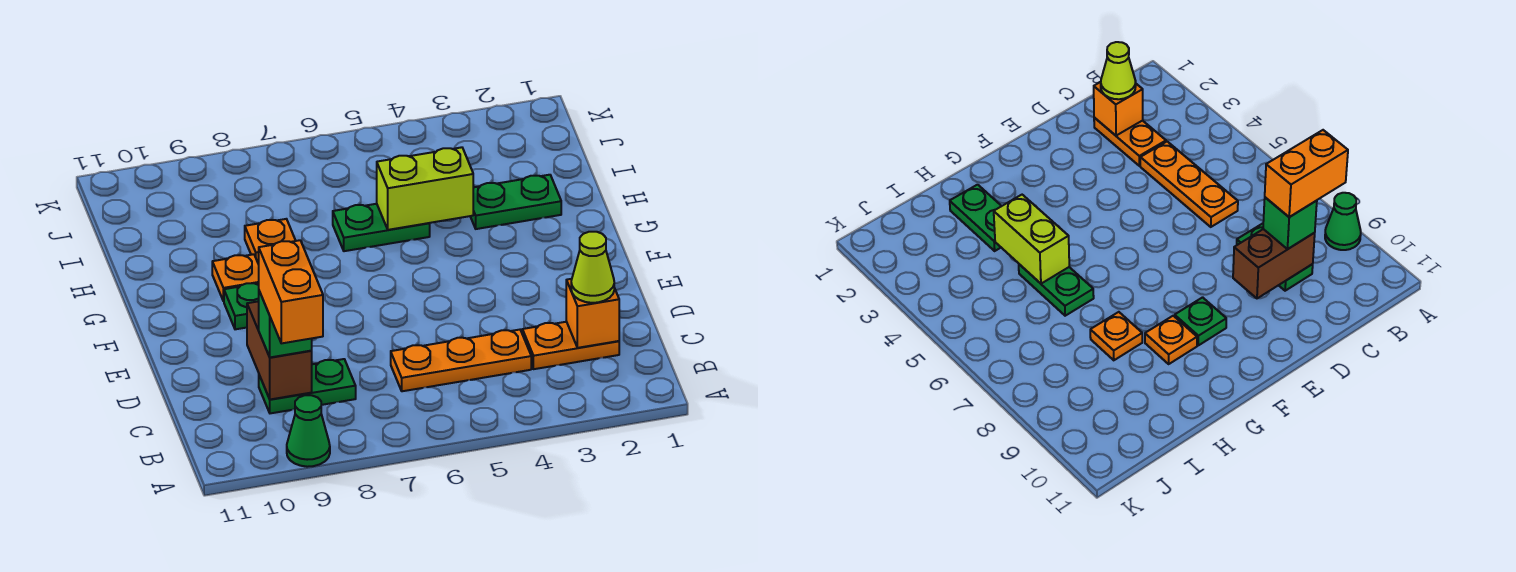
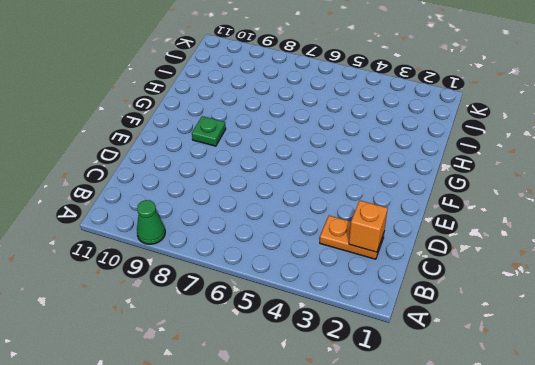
none -> orange 1x3 plate [391,330,531,391]
none -> green 1x2 plate [259,359,356,413]
none -> orange 1x1 plate [212,254,259,301]

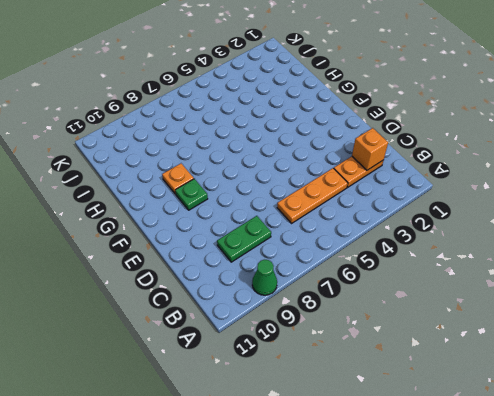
none -> green 1x2 plate [470,175,561,229]
none -> green 1x2 plate [333,204,430,251]
none -> orange 1x1 plate [245,219,296,264]

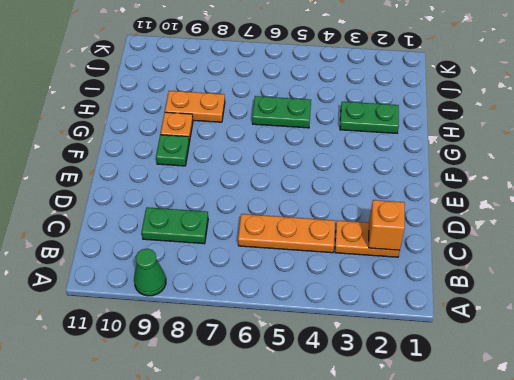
orange 1x2 plate [165,91,225,122] -> orange 1x1 plate [245,219,296,264]
none -> brown 1x2 brick [247,301,312,399]
none -> lime 1x2 brick [377,147,473,230]
none -> lime 1x1 cone [571,232,614,303]

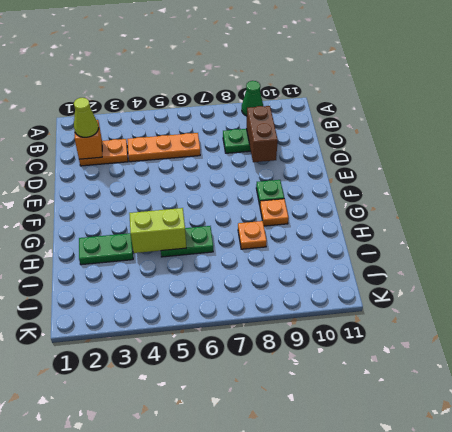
none -> green 1x1 brick [259,291,312,357]
none -> orange 1x2 brick [259,240,323,343]

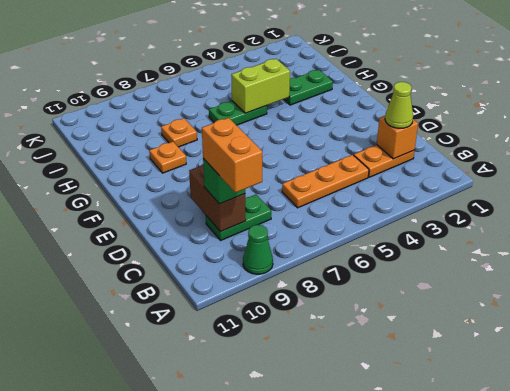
none -> green 1x1 plate [224,283,259,329]

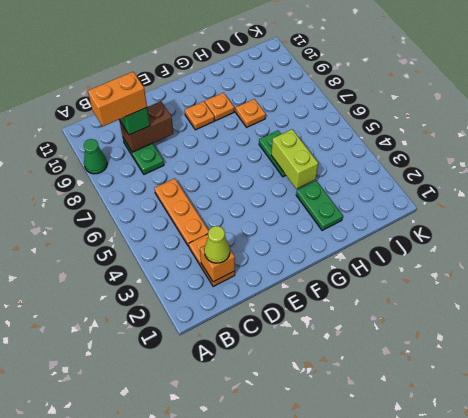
orange 1x1 plate [185,101,214,130] -> green 1x1 plate [224,283,259,329]

